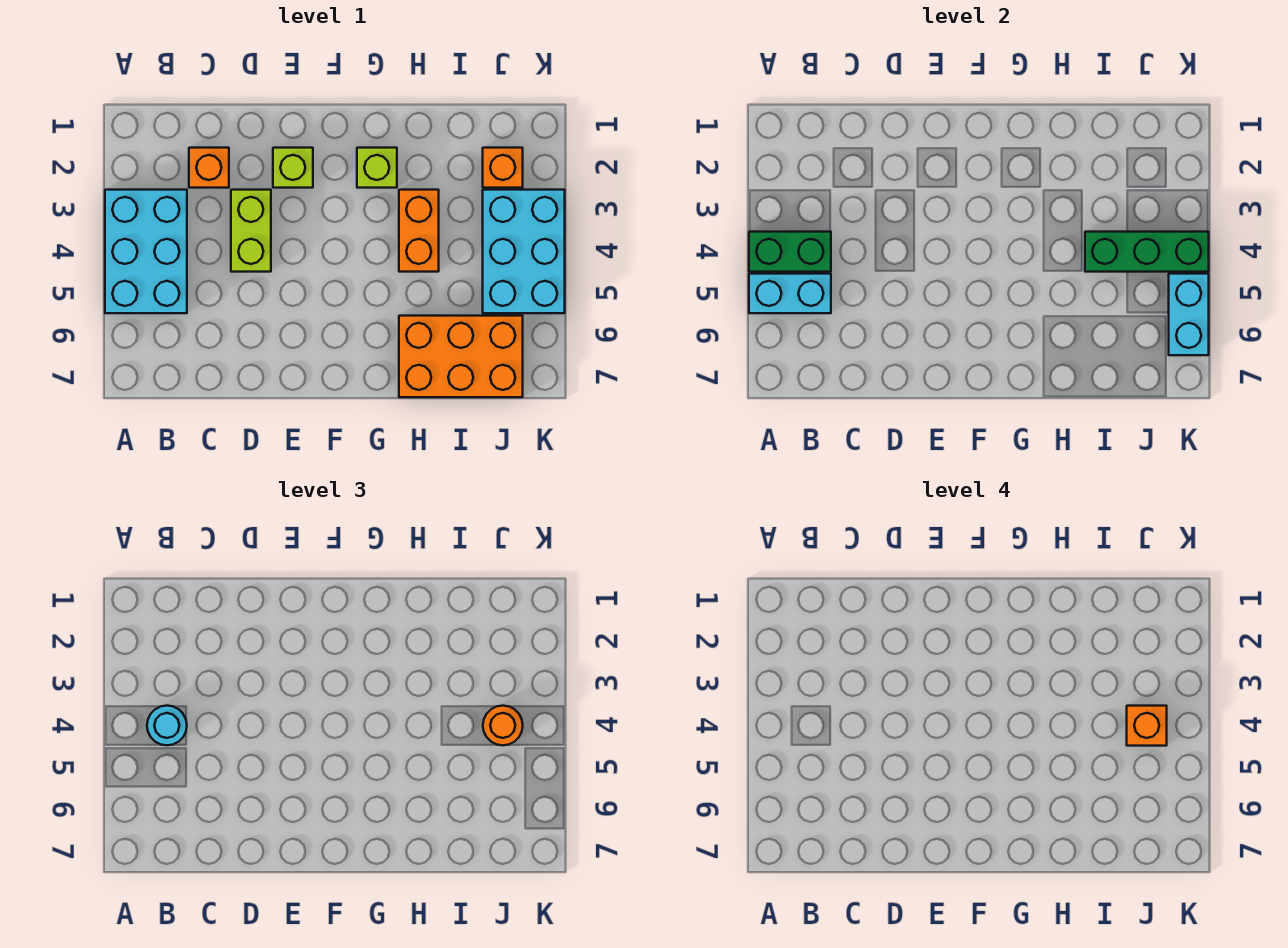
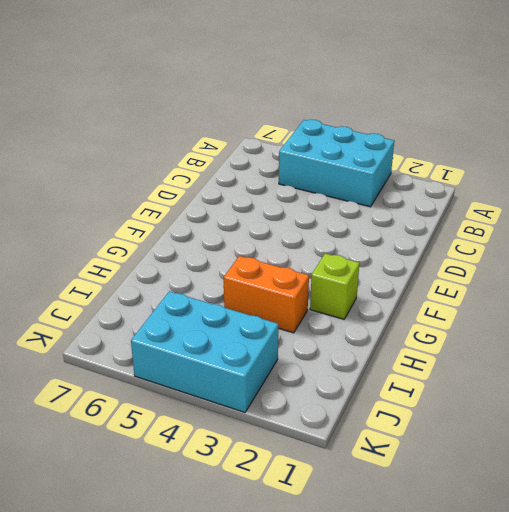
none -> orange 1x1 brick [189,148,229,188]
none -> lime 1x2 brick [231,190,271,272]
none -> lime 1x1 brick [273,148,313,188]

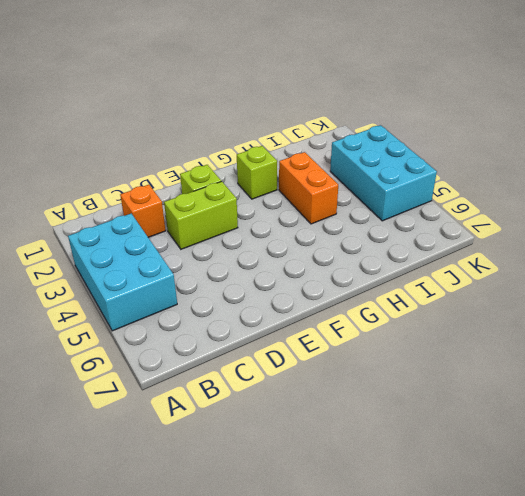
lime 1x2 brick [164,181,238,249] -> lime 1x2 brick turned to [231,190,271,272]
none -> orange 2x3 brick [399,316,523,397]
none -> orange 1x1 brick [483,148,523,188]
none -> green 1x2 brick [749,232,831,272]

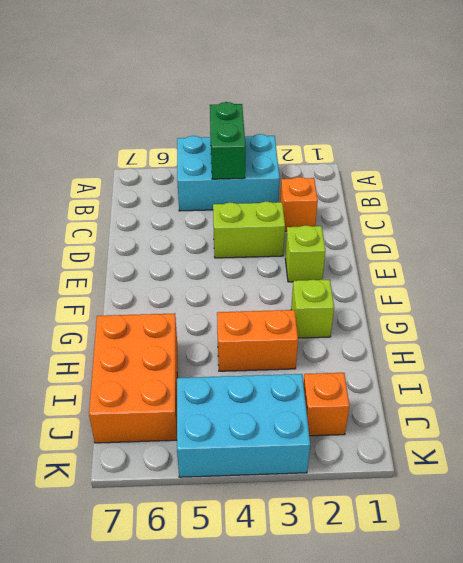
none -> cyan 1x2 brick [749,274,831,313]
none -> green 1x3 brick [1085,232,1209,272]
none -> cyan 1x2 brick [1169,274,1209,355]

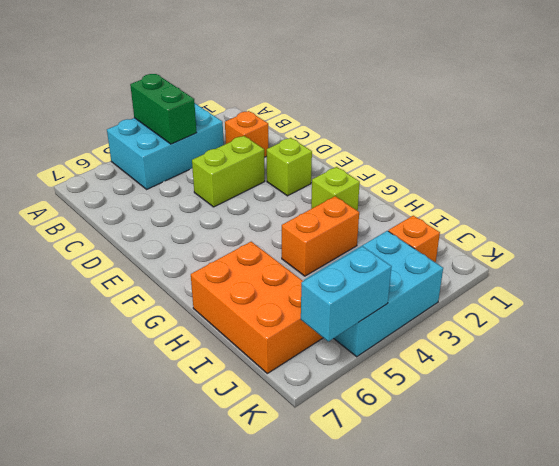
none -> cyan 1x2 brick [749,274,831,313]
none -> green 1x3 brick [1085,232,1209,272]
none -> cyan 1x1 round brick [147,706,187,745]

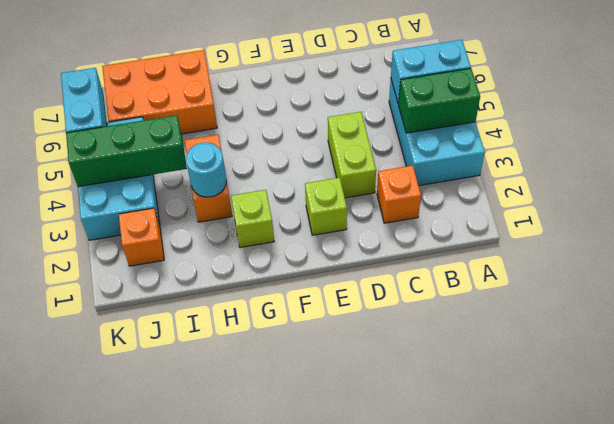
cyan 1x1 round brick [186,143,226,197] -> cyan 1x1 round brick moved to [147,706,187,745]
none -> orange 1x1 round brick [483,706,523,745]
none -> orange 1x1 brick [1127,706,1167,746]

